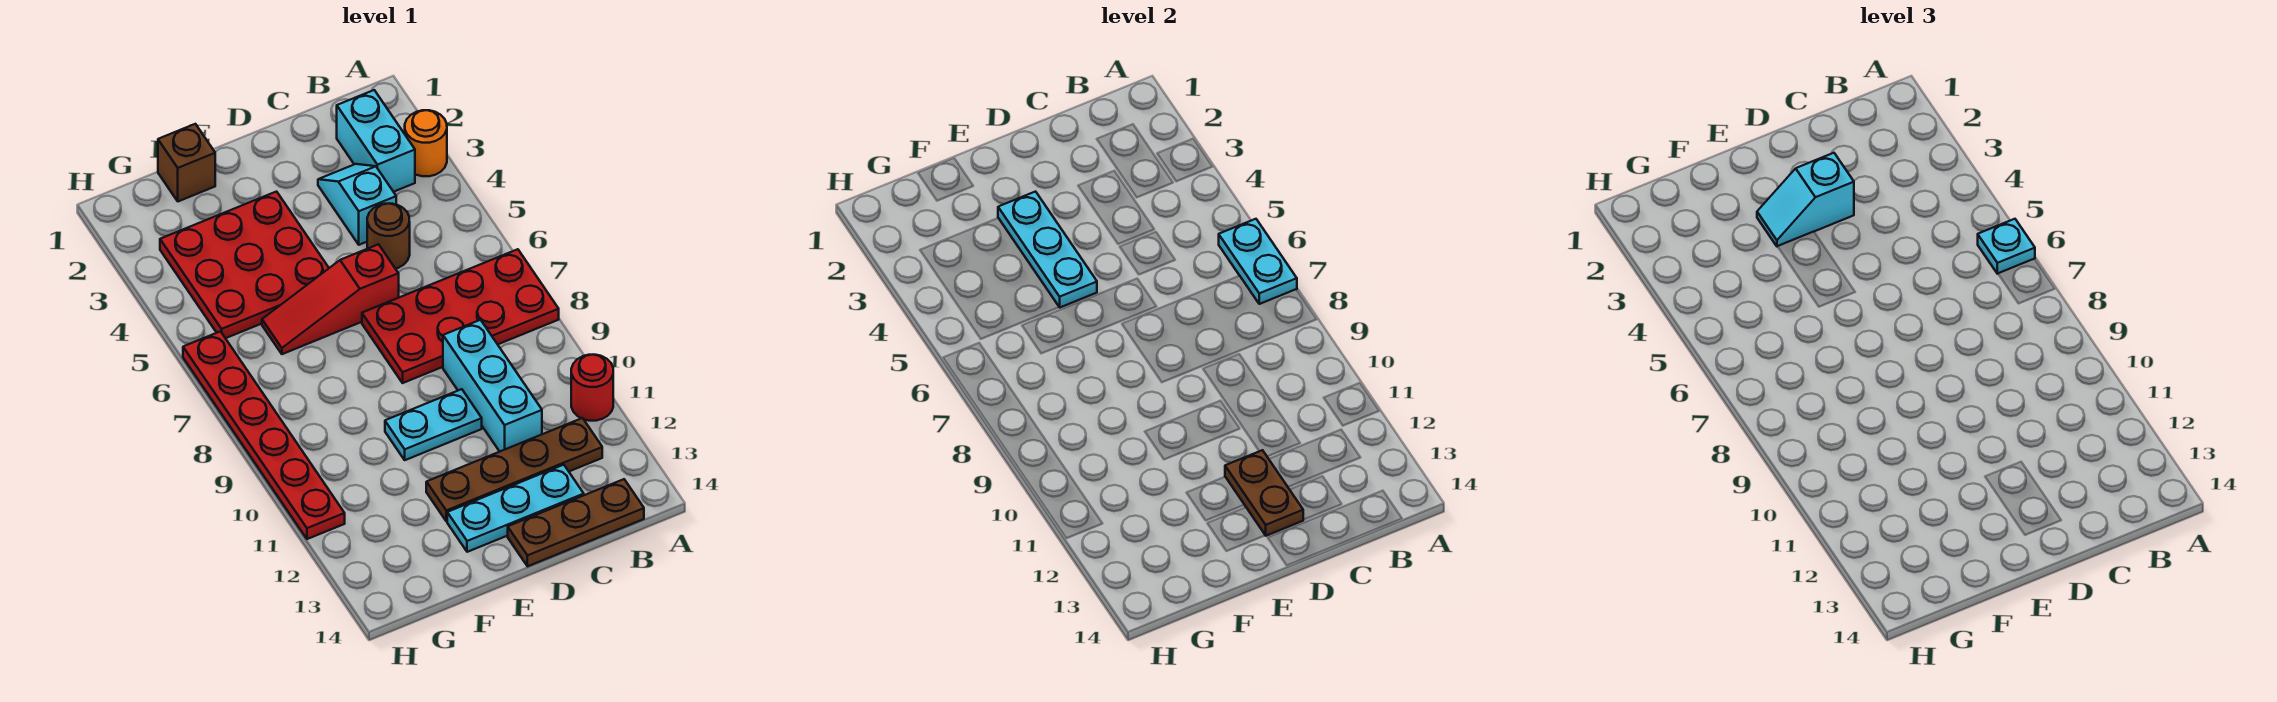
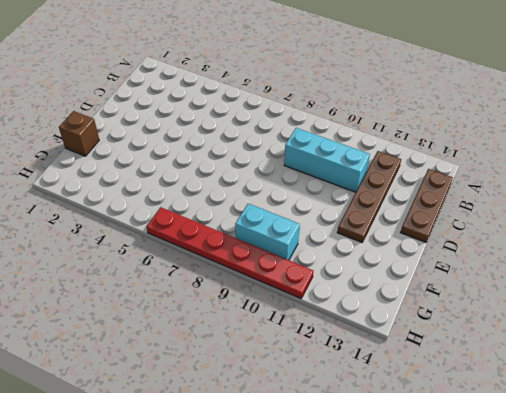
cyan 1x2 brick [235,204,300,260] -> cyan 1x2 brick moved to [337,90,415,192]
none -> orange 1x1 round brick [405,110,447,176]
none -> red 2x4 plate [362,249,559,383]
none -> red 1x1 round brick [571,355,613,421]

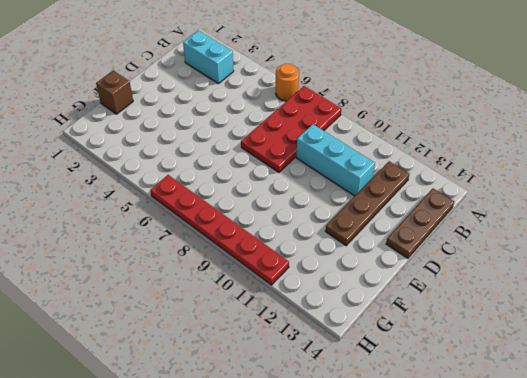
orange 1x1 round brick [276,64,299,101] -> orange 1x1 round brick moved to [405,110,447,176]
none -> red 1x1 round brick [571,355,613,421]
none -> cyan 1x2 slope [318,164,396,245]
none -> brown 1x1 round brick [367,203,410,269]

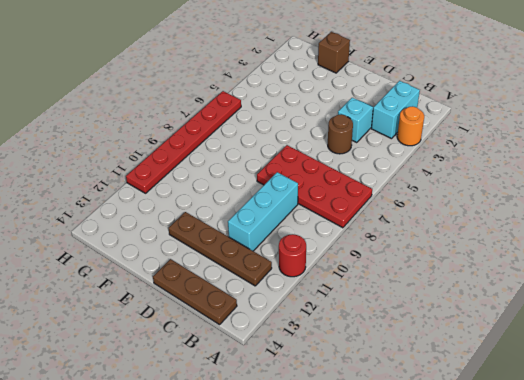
none -> cyan 1x3 plate [447,465,584,552]
none -> red 1x3 slope [262,244,399,354]
none -> cyan 1x2 plate [385,389,482,460]

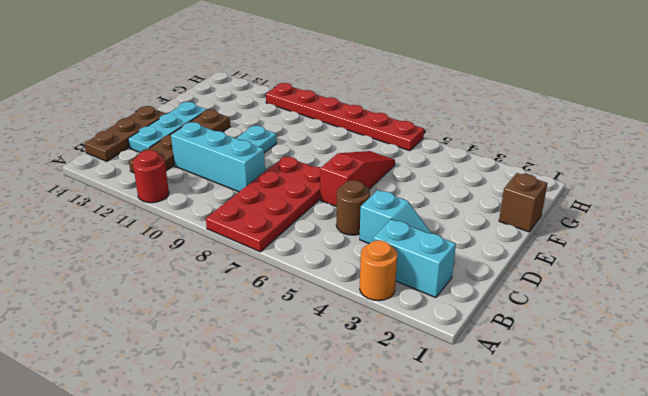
none -> red 3x3 plate [160,192,329,338]
none -> cyan 1x2 plate [1219,219,1297,304]
none -> brown 1x2 plate [1225,450,1303,536]

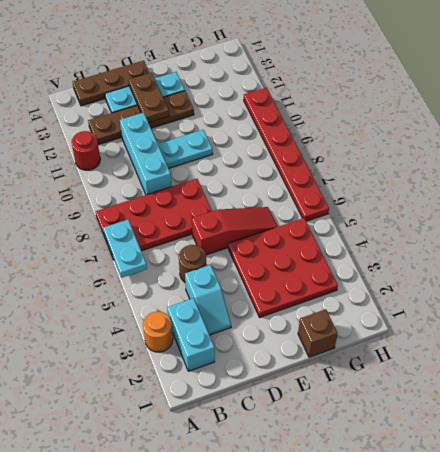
none -> cyan 1x3 plate [998,192,1097,307]
none -> cyan 1x1 plate [1978,219,2035,274]
none -> cyan 1x2 slope [1757,153,1854,246]

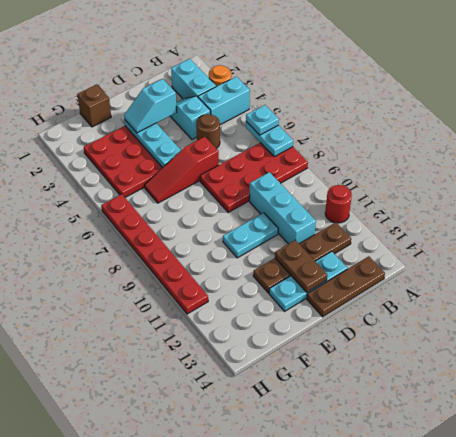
cyan 1x2 brick [198,77,250,125] -> none

